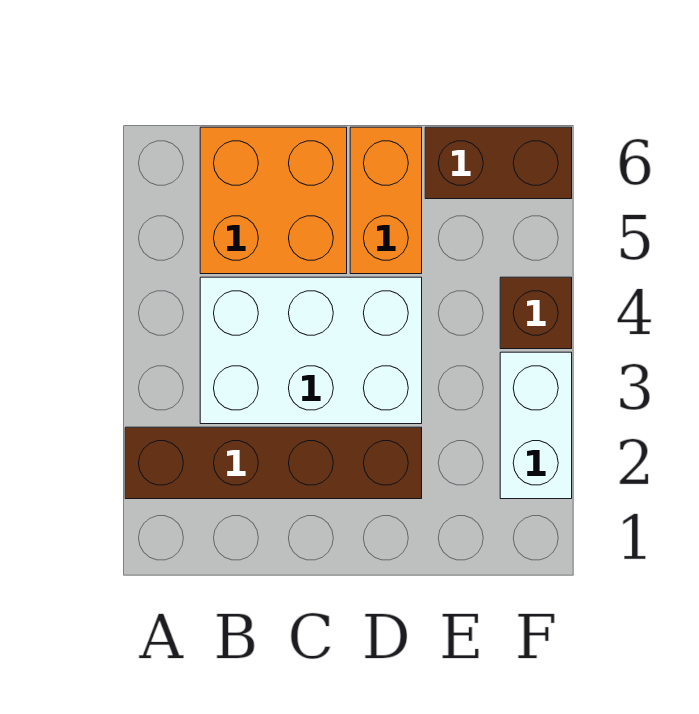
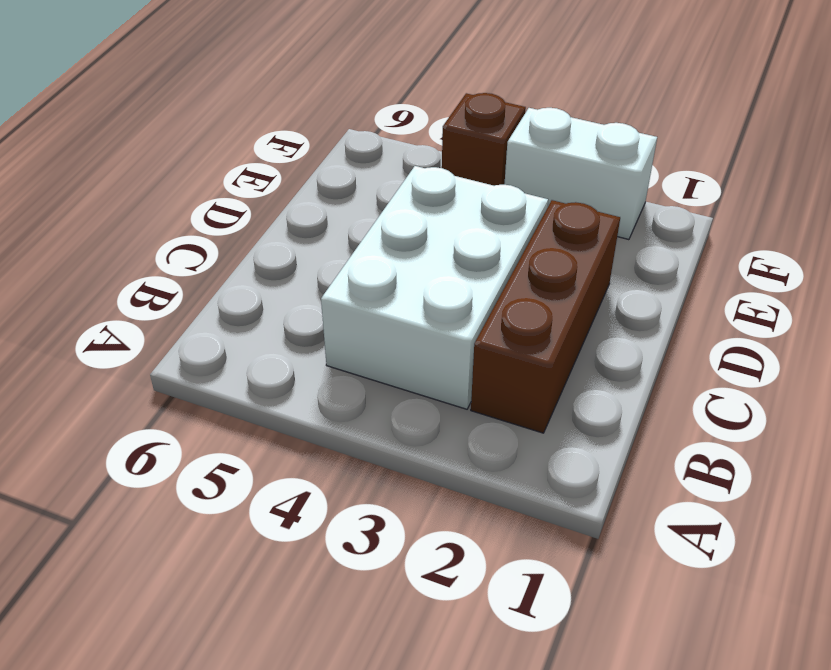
brown 1x3 brick [471,200,620,433] -> brown 1x4 brick [125,427,422,499]
none -> orange 2x2 brick [200,127,347,274]
none -> orange 1x2 brick [350,127,422,274]

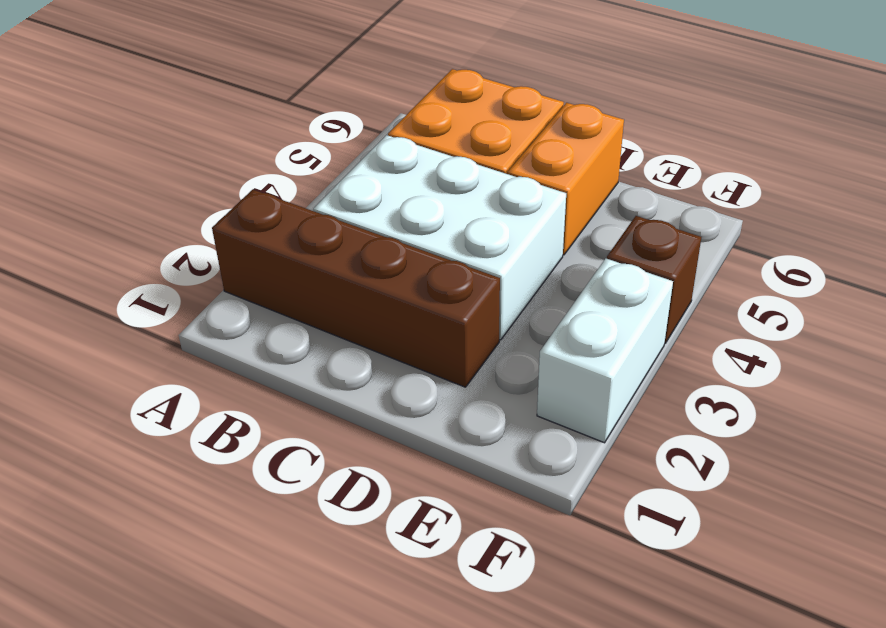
none -> brown 1x2 brick [425,127,572,199]

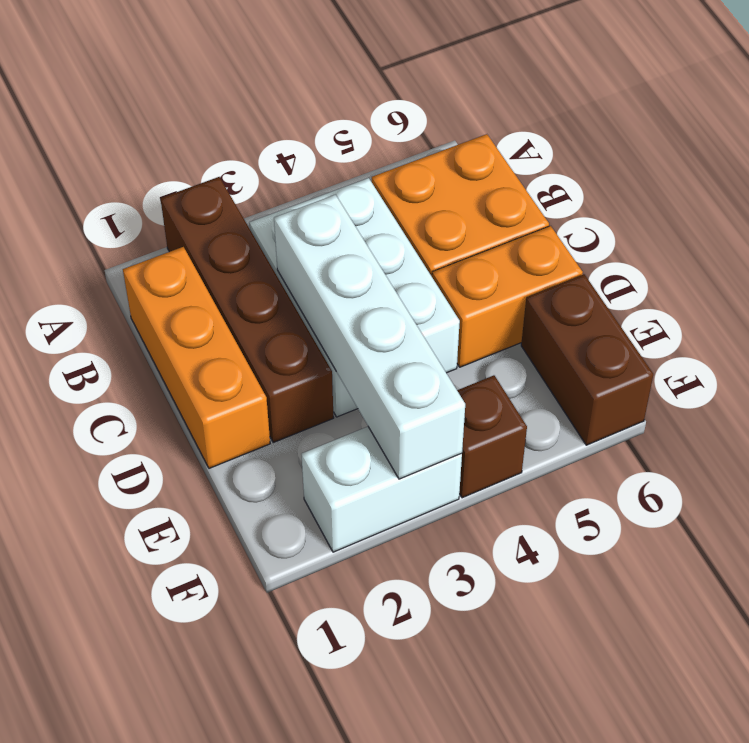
orange 1x3 brick [123,247,270,468] -> none
white 1x4 brick [274,195,465,479] -> none

